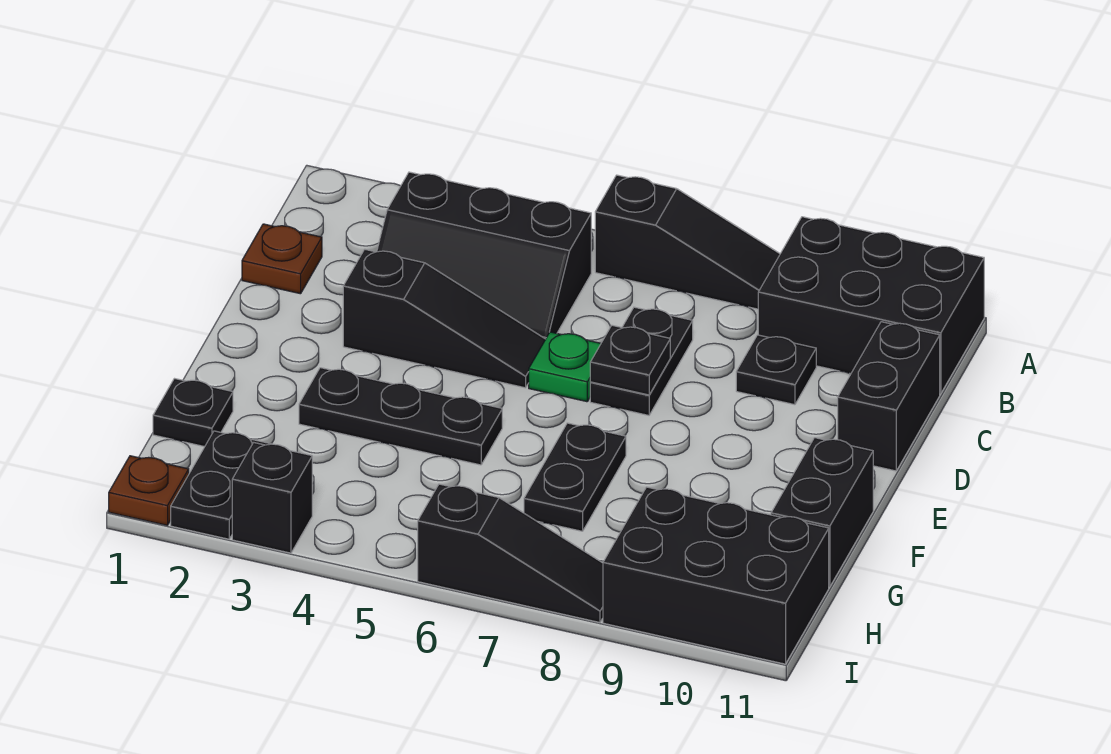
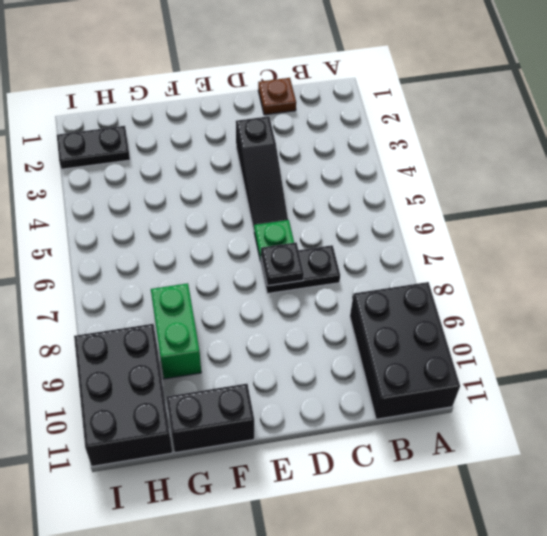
green 1x2 brick [151,283,201,379] -> none
none -> black 1x3 slope [595,175,780,309]
none -> black 2x3 slope [377,172,591,339]
none -> black 1x1 plate [736,335,816,405]

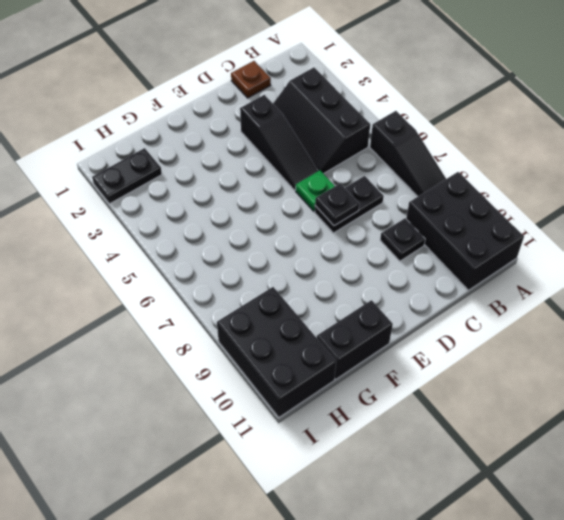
none -> black 1x2 brick [838,322,940,471]
none -> black 1x3 plate [299,368,502,465]
none -> black 1x2 plate [524,423,626,531]

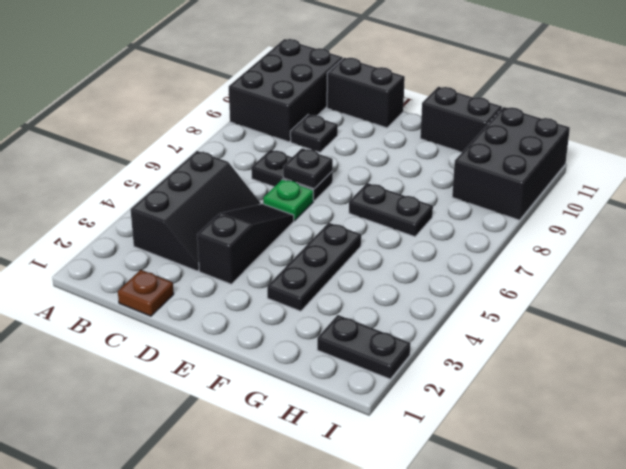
none -> black 1x3 slope [595,175,780,309]
none -> black 1x1 plate [153,379,233,447]
none -> brown 1x1 plate [109,456,189,525]

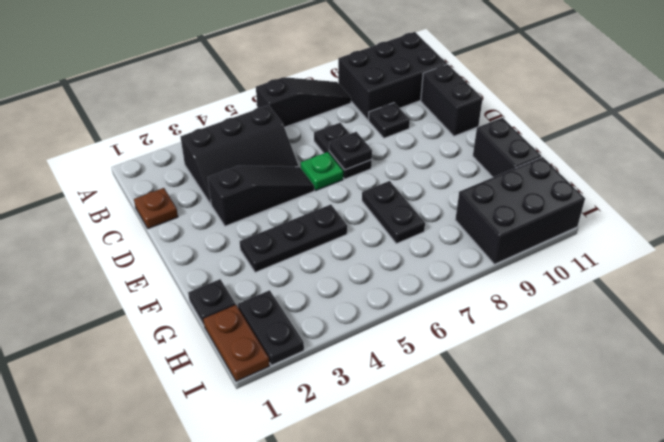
brown 1x2 plate [203,305,270,381] -> brown 1x1 plate [109,456,189,525]
none -> black 1x1 brick [232,443,312,553]
none -> black 1x3 slope [418,484,603,622]

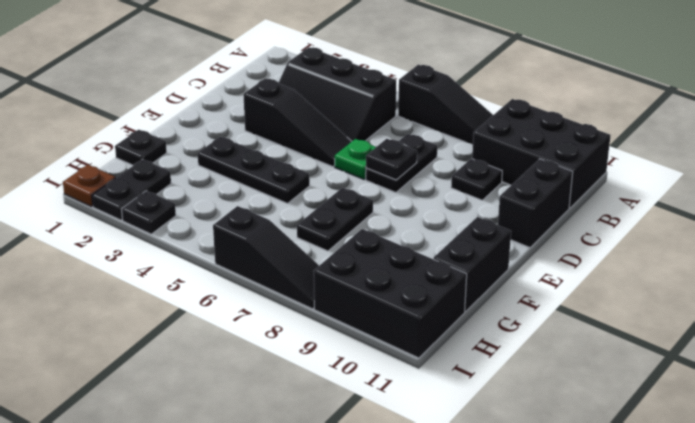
black 1x1 plate [121,191,176,234] -> black 1x1 brick [232,443,312,553]
none -> brown 1x1 plate [242,224,322,294]

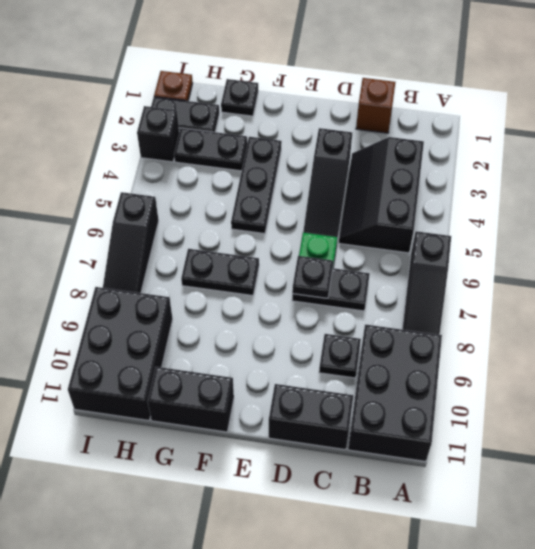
brown 1x1 brick [356,78,395,133] -> brown 1x1 plate [242,224,322,294]
black 1x2 plate [174,128,247,171] -> none

